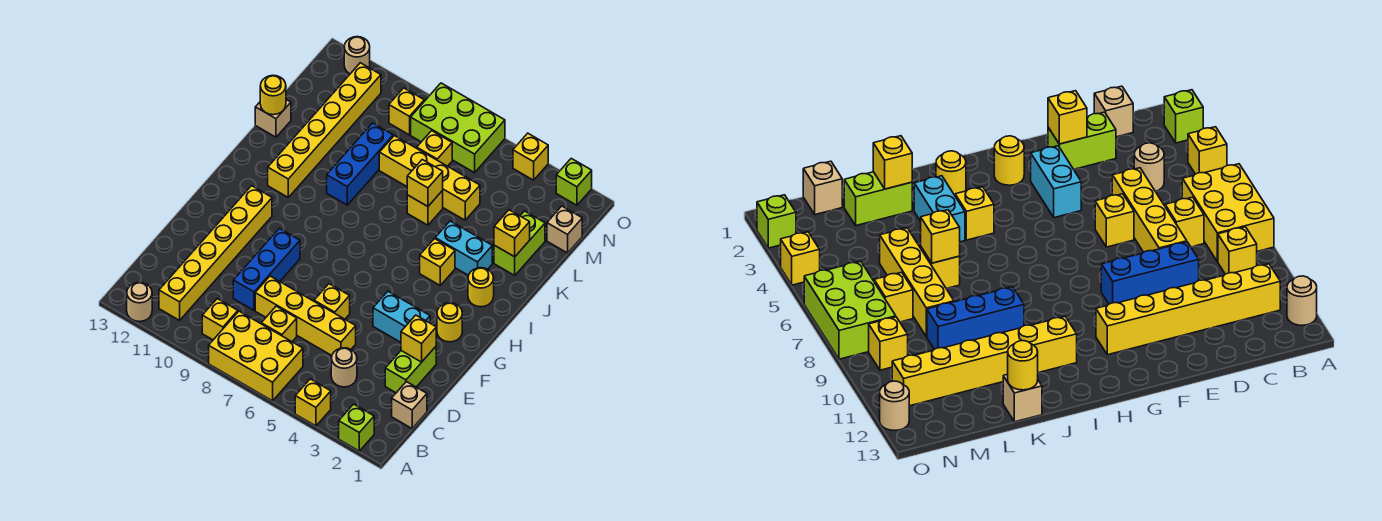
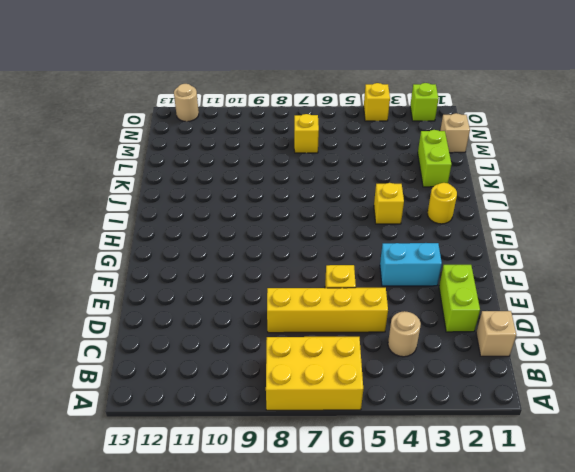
none -> lime 1x1 brick [339,404,374,451]
none -> yellow 1x1 brick [295,379,331,426]
none -> tan 1x1 round brick [127,282,152,322]
none -> yellow 1x1 brick [202,299,238,340]

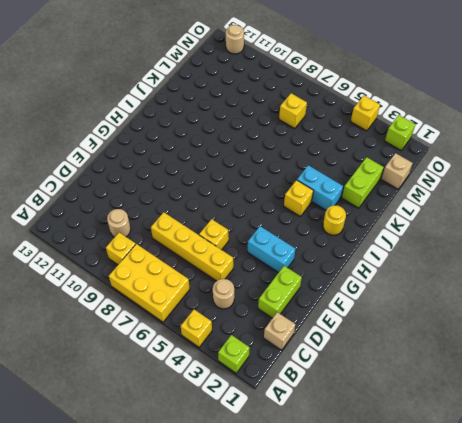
tan 1x1 round brick [107,209,131,237] -> tan 1x1 round brick moved to [127,282,152,322]
none -> yellow 1x6 brick [159,186,272,320]
none -> yellow 1x1 brick [261,306,297,342]
none -> blue 1x3 brick [233,228,300,310]
none -> yellow 1x1 round brick [437,303,462,342]

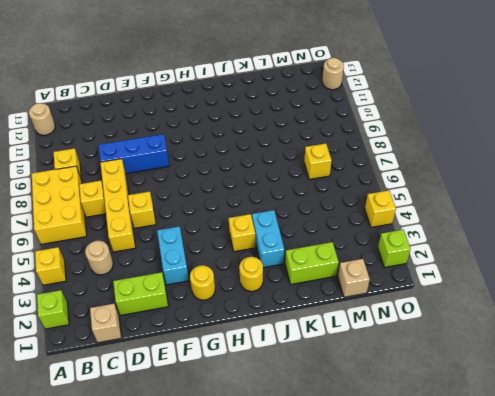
none -> yellow 1x6 brick [159,186,272,320]
none -> yellow 1x6 brick [268,63,381,197]
none -> blue 1x3 brick [327,123,393,205]
none -> yellow 1x1 brick [407,191,443,225]

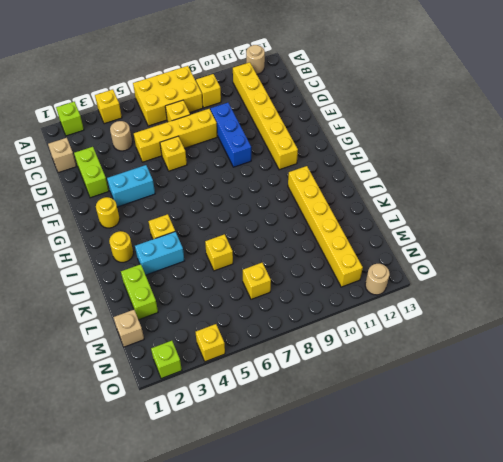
none -> blue 1x3 brick [327,123,393,205]
none -> tan 1x1 brick [255,100,291,137]
none -> yellow 1x4 brick [379,136,480,220]
none -> lime 2x3 brick [411,83,505,173]

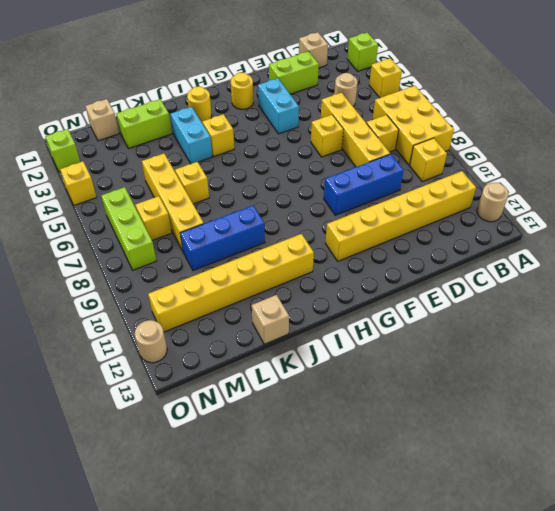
lime 1x3 brick [101,187,156,270] -> lime 2x3 brick [411,83,505,173]
none -> yellow 1x1 brick [389,88,424,135]
none -> yellow 1x1 brick [401,315,436,362]
none -> yellow 1x1 brick [494,210,530,257]
none -> yellow 1x1 brick [407,160,443,207]

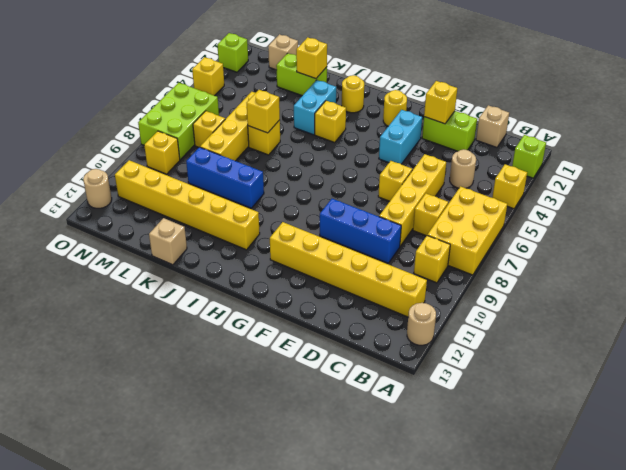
none -> yellow 1x1 round brick [260,75,286,115]

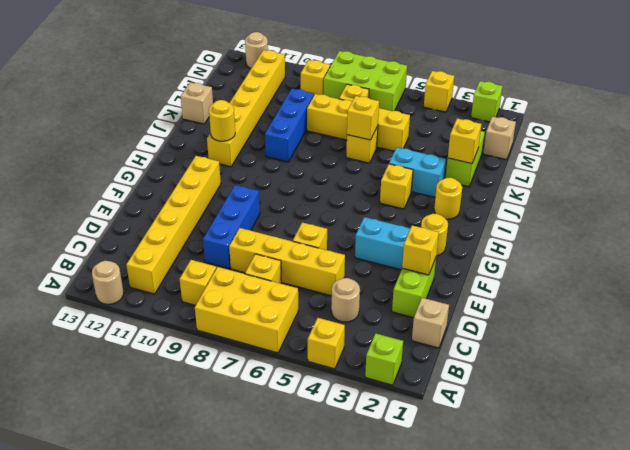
yellow 1x1 round brick [209,100,235,141] -> yellow 1x1 round brick moved to [260,75,286,115]

